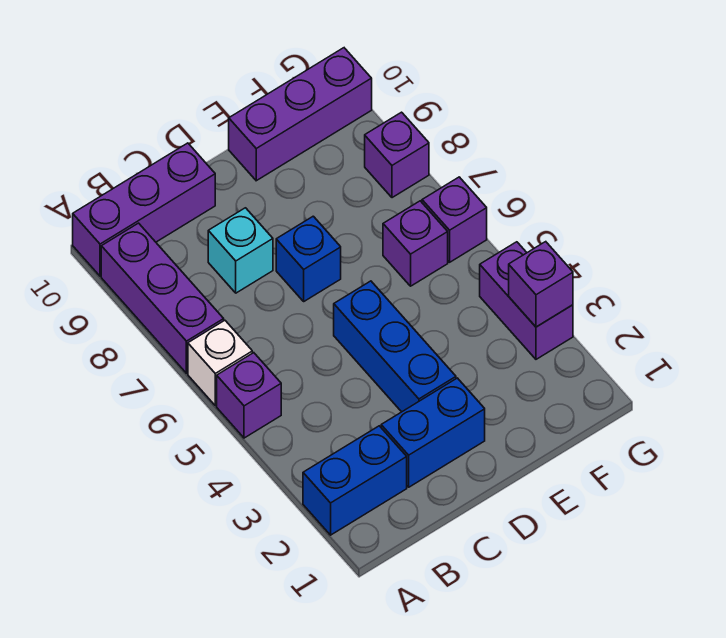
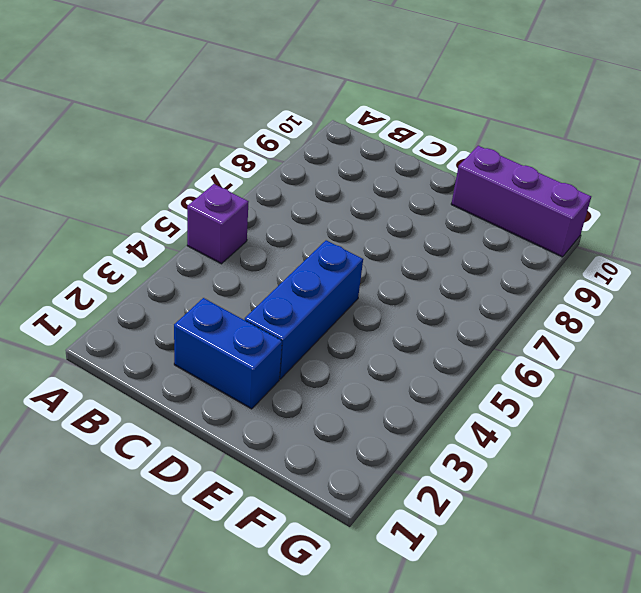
none -> blue 1x2 brick [303,426,407,535]
none -> white 1x1 brick [188,320,252,406]
none -> purple 1x3 brick [101,223,224,373]

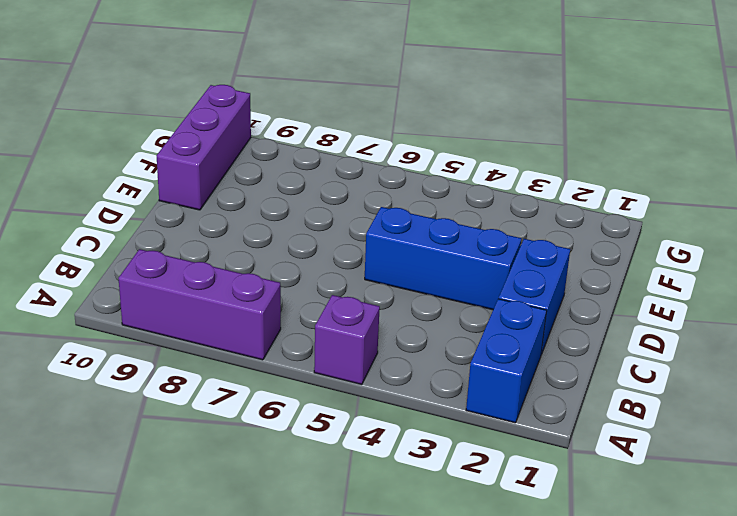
none -> white 1x1 brick [188,320,252,406]
none -> purple 1x3 brick [73,143,215,276]
none -> cyan 1x1 brick [208,208,273,293]

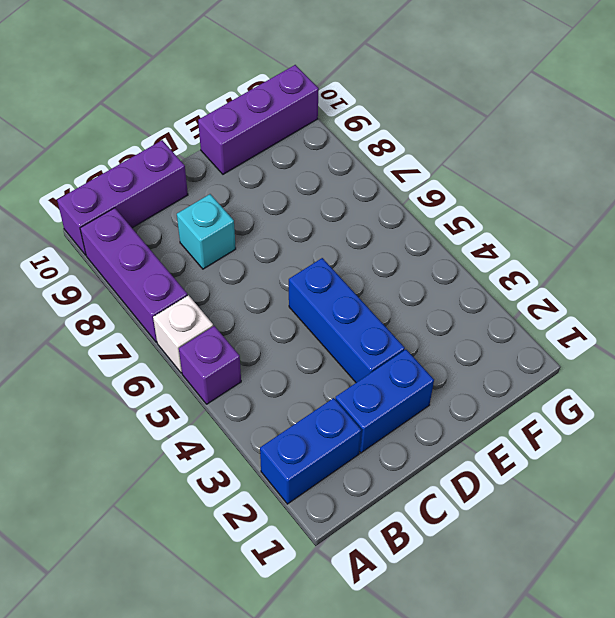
none -> blue 1x1 brick [276,216,341,301]
none -> purple 1x1 brick [383,201,448,286]
none -> purple 1x2 brick [480,242,573,359]

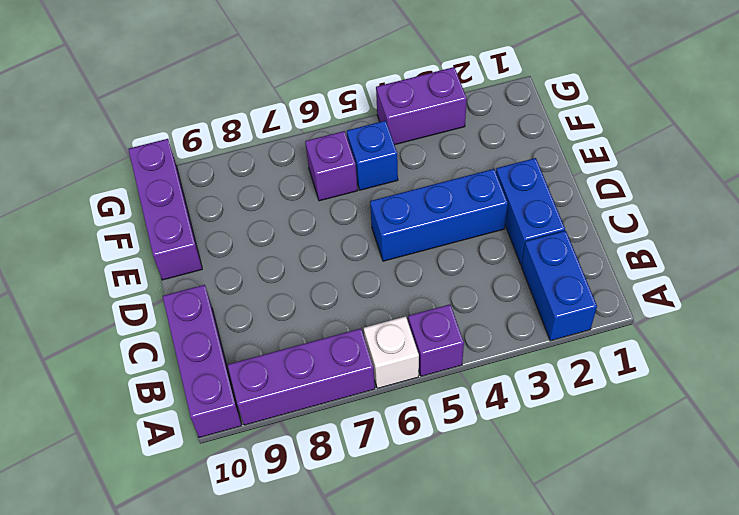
blue 1x1 brick [347,121,398,190] -> blue 1x1 brick moved to [276,216,341,301]
none -> cyan 1x1 brick [208,208,273,293]
none -> purple 1x1 brick [422,177,487,262]
none -> purple 1x1 brick [365,112,429,198]

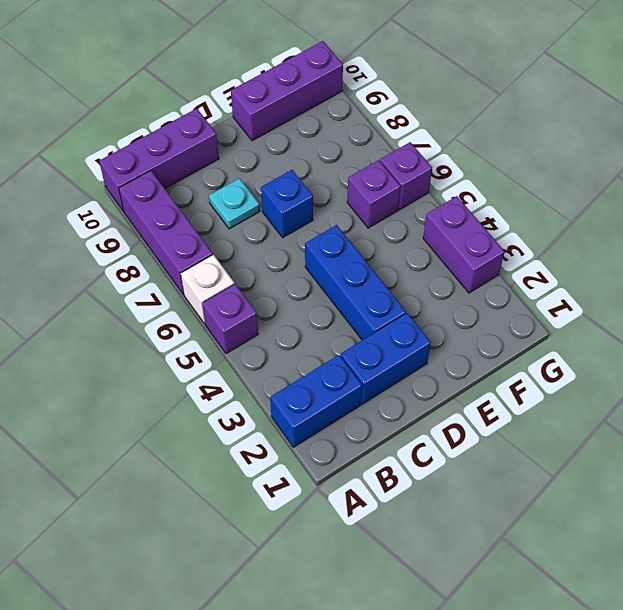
cyan 1x1 plate [209,178,260,229] -> cyan 1x1 brick [208,208,273,293]
none -> purple 1x1 brick [365,112,429,198]
none -> purple 1x1 brick [509,242,573,327]

